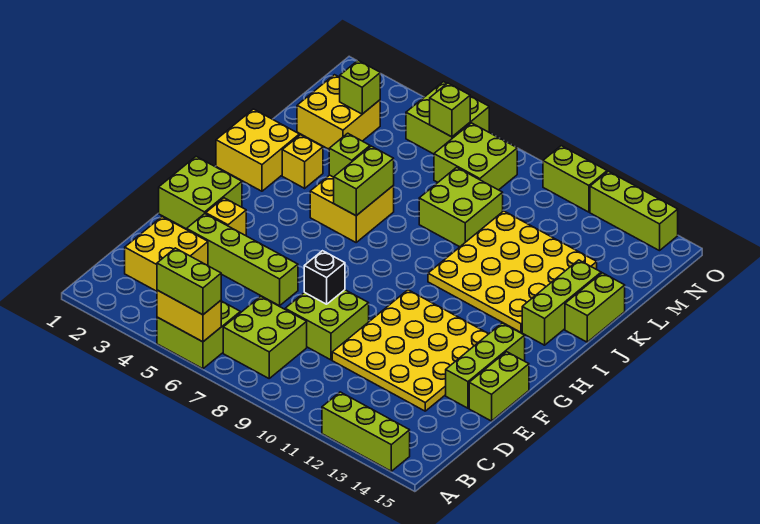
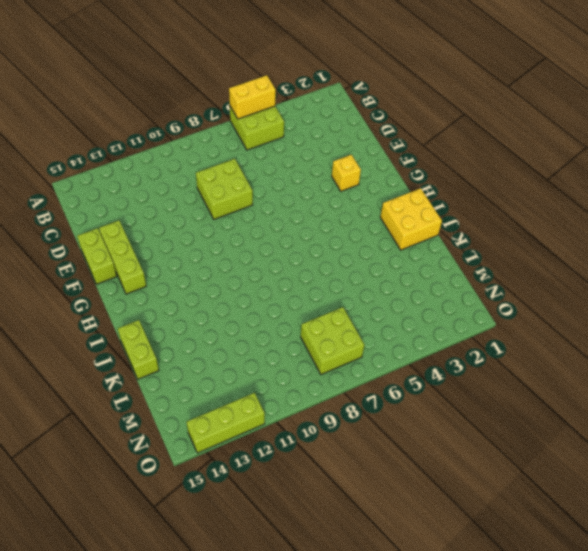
none -> lime 1x3 brick [322,392,410,471]
none -> lime 2x2 brick [223,296,307,378]
none -> yellow 2x2 brick [125,217,208,291]
none -> yellow 4x4 plate [332,290,488,411]

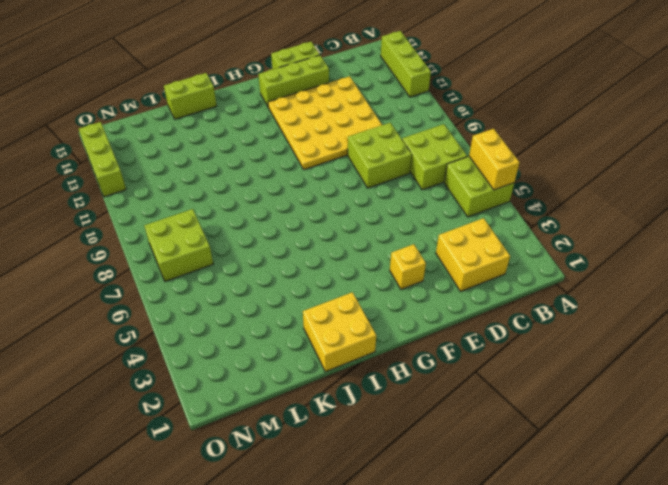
none -> lime 1x4 brick [187,214,298,306]
none -> lime 2x2 brick [159,157,242,229]
none -> yellow 2x2 brick [310,175,394,242]
none -> yellow 4x4 plate [428,211,597,332]

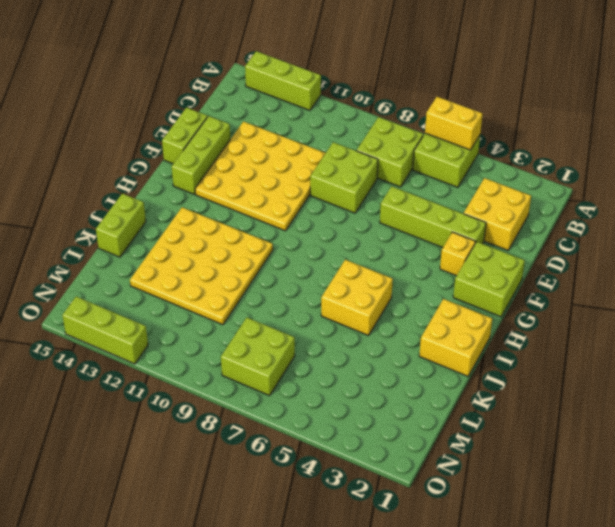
none -> lime 1x3 brick [522,260,601,345]
none -> yellow 1x1 brick [282,135,323,188]
none -> lime 2x2 brick [419,167,503,247]
none -> yellow 2x2 brick [297,75,380,149]

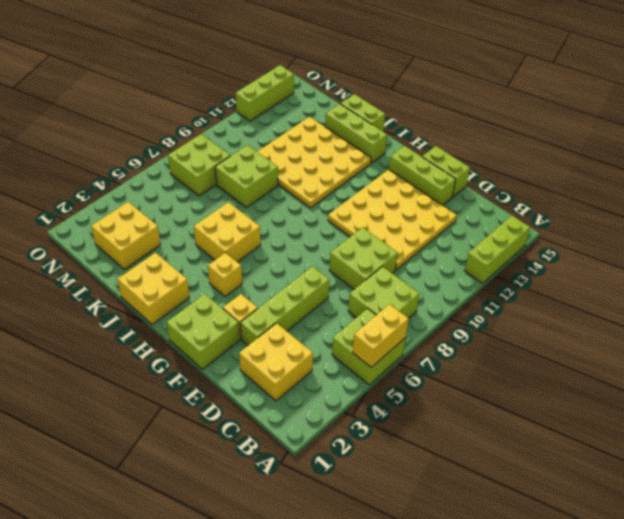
yellow 1x1 brick [208,253,242,296] -> yellow 1x1 brick moved to [282,135,323,188]
none -> lime 2x2 brick [406,82,489,154]
none -> lime 1x2 brick [543,146,607,212]
none -> black 1x1 brick [304,251,345,304]
none -> lime 1x2 brick [334,146,394,216]

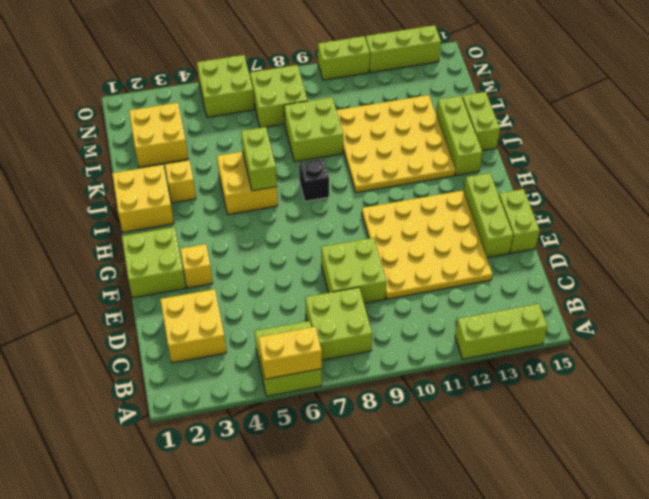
black 1x1 brick [299,159,329,201] -> black 1x1 brick moved to [304,251,345,304]
none -> lime 1x4 brick [187,214,298,306]
none -> lime 1x1 brick [329,133,370,177]
none -> lime 1x1 brick [340,61,380,114]
none -> lime 1x1 brick [430,83,470,137]

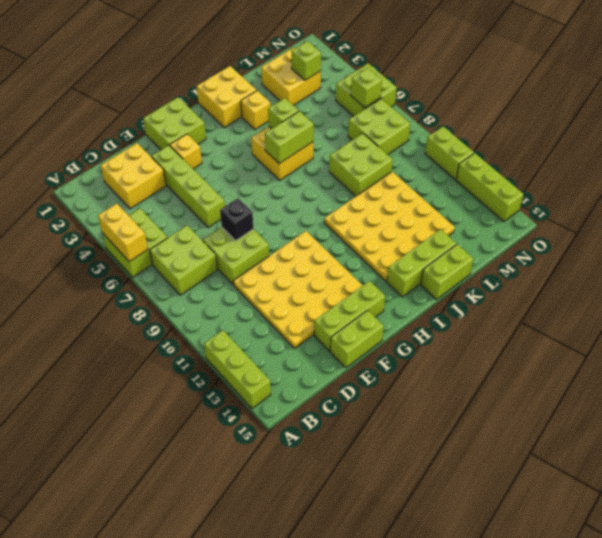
none -> lime 1x2 brick [157,248,221,315]

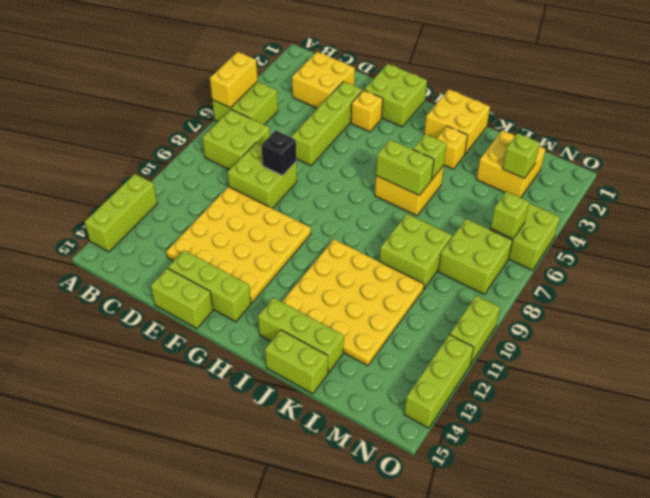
none -> lime 1x2 brick [157,248,221,315]

